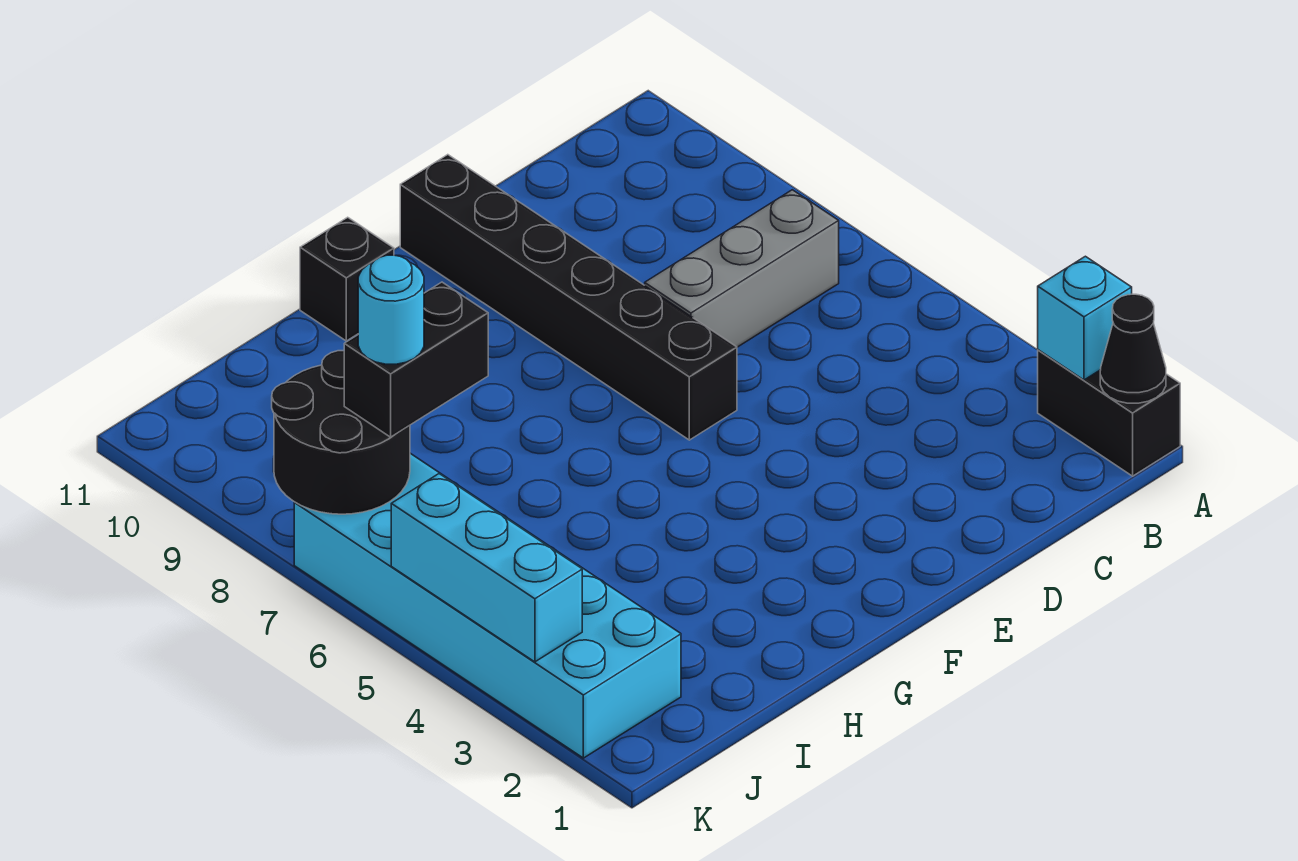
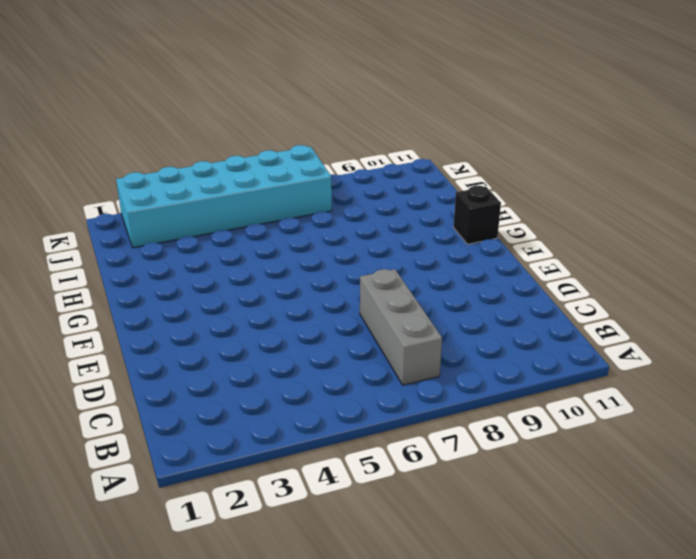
none -> black 1x2 brick [1038,350,1180,476]
none -> black 1x6 brick [400,155,737,440]

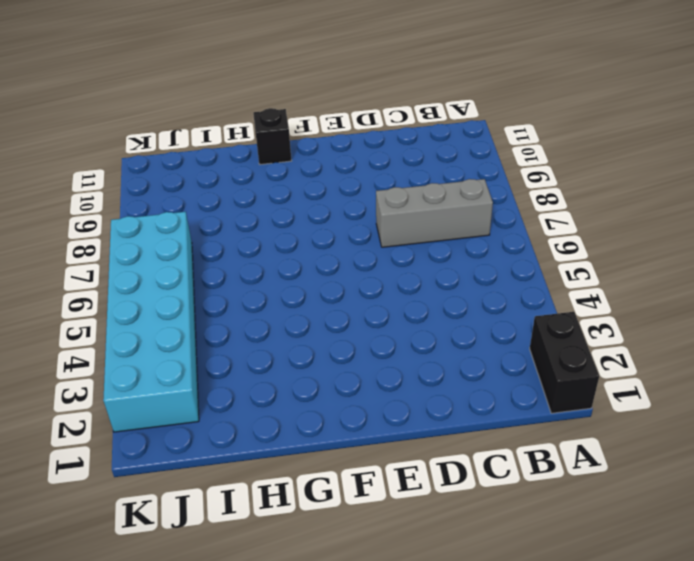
none -> black 1x6 brick [400,155,737,440]
none -> black 1x1 cone [1100,294,1166,403]

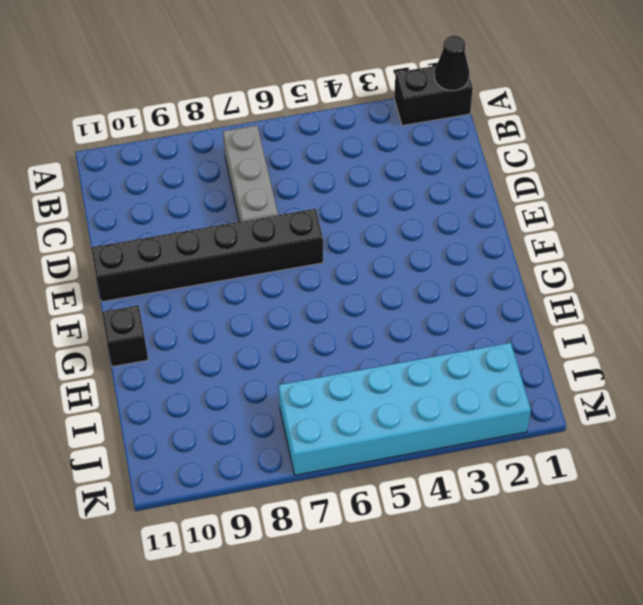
none -> cyan 1x1 brick [1038,256,1132,380]
none -> black 2x2 round brick [272,351,410,514]

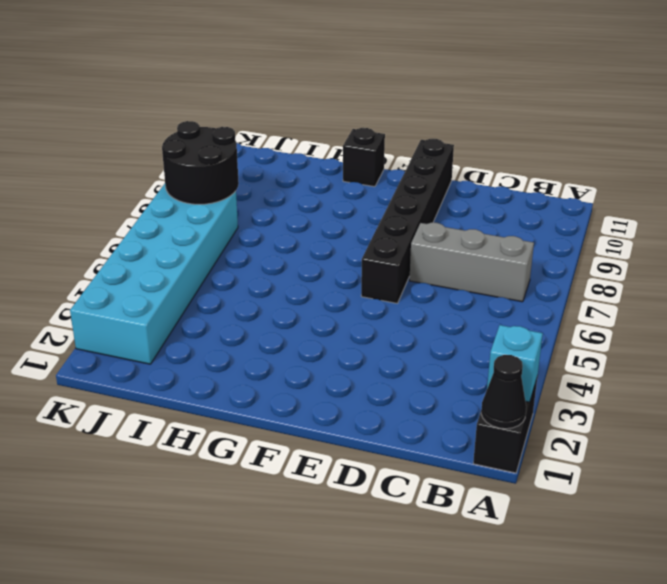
none -> cyan 1x3 brick [391,474,582,662]
none -> black 1x2 brick [344,282,488,437]

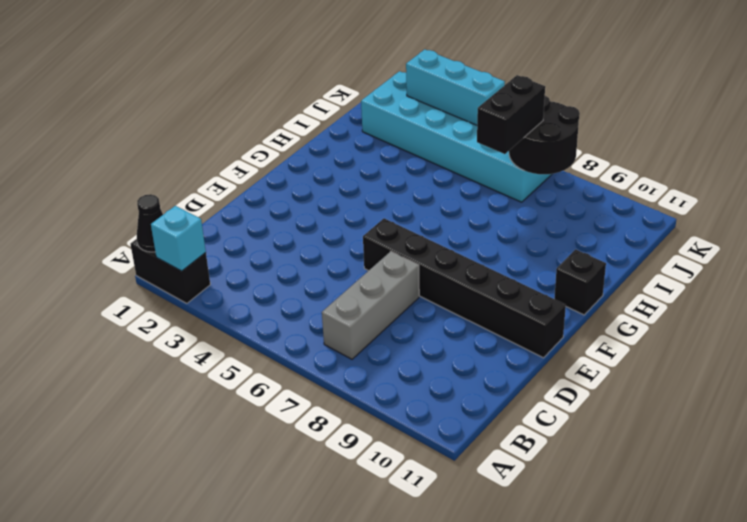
none -> cyan 1x1 round brick [358,255,424,364]

